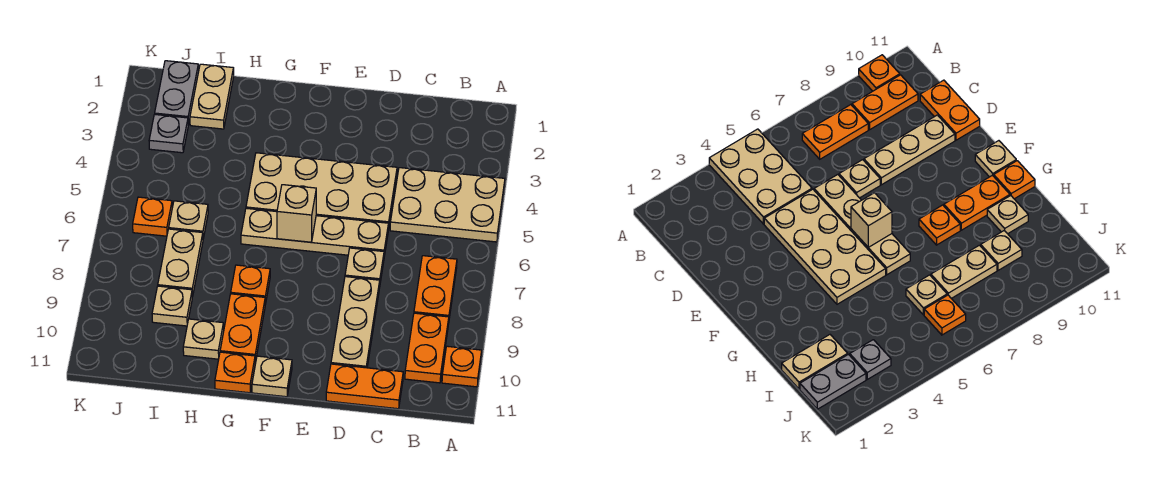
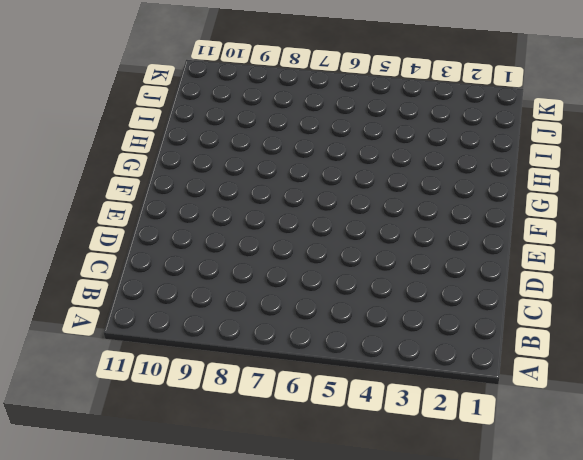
none -> tan 2x3 plate [390,168,505,242]
none -> orange 1x1 plate [442,346,482,387]
none -> orange 1x2 plate [414,256,457,318]

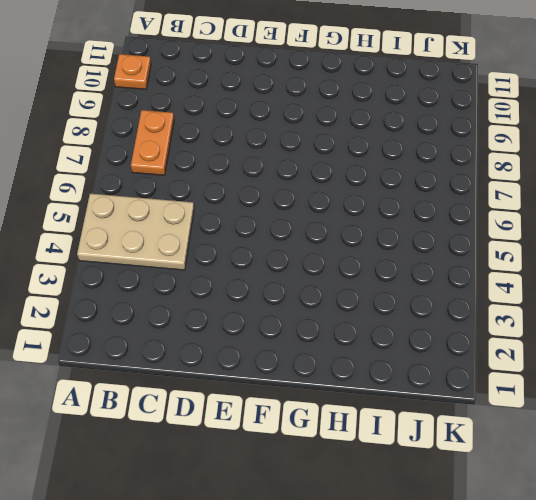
none -> orange 1x2 plate [405,313,449,383]
none -> orange 1x2 plate [326,364,403,409]
none -> tan 2x4 plate [246,153,397,230]

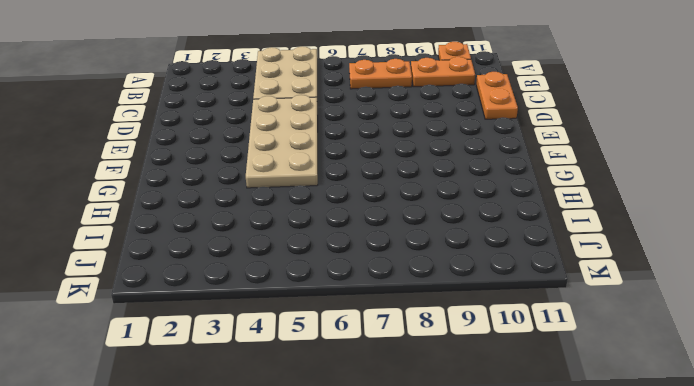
none -> tan 1x4 plate [241,208,388,256]
none -> tan 1x1 plate [345,248,384,282]
none -> tan 1x3 plate [331,277,380,368]

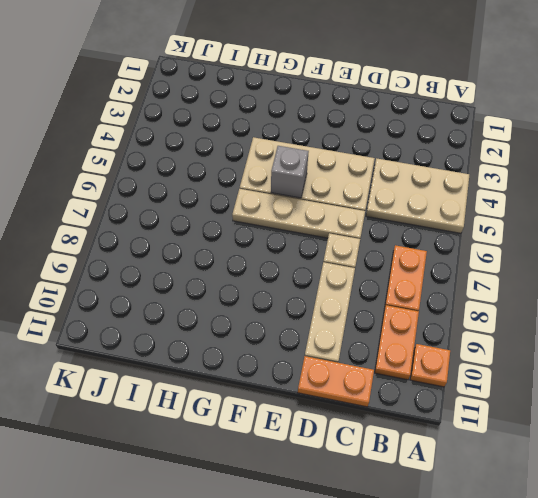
grey 1x1 brick [271,146,309,198] -> none
none -> tan 1x1 plate [252,356,292,397]
none -> orange 1x1 plate [231,265,270,304]
none -> orange 1x2 plate [220,294,265,362]

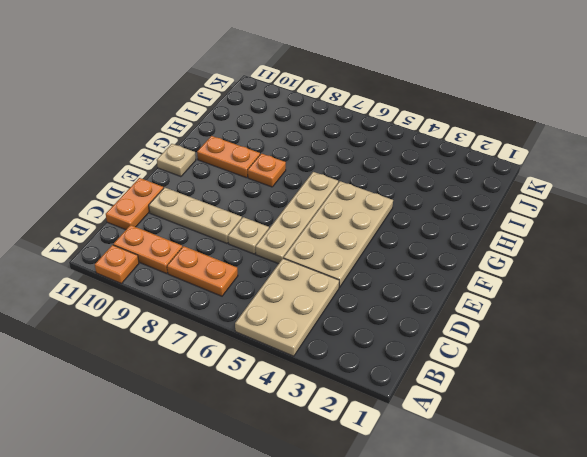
none -> orange 1x1 plate [215,352,255,393]
none -> tan 1x1 plate [183,319,224,359]
none -> tan 1x2 plate [190,64,234,129]

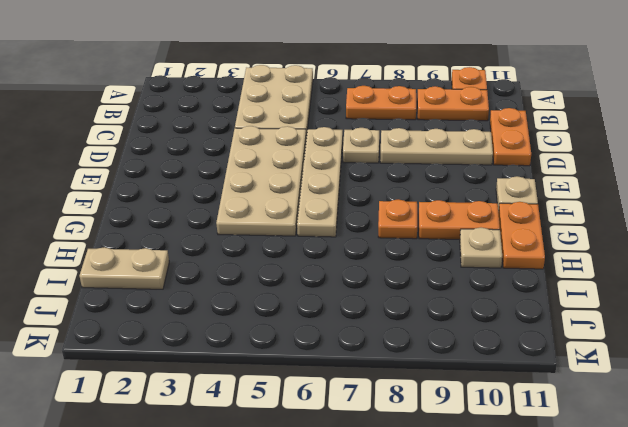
orange 1x2 plate [498,202,545,269] -> orange 1x1 plate [215,352,255,393]
none -> tan 1x1 plate [169,201,208,238]
none -> tan 1x2 plate [158,229,203,297]
none -> tan 1x1 plate [152,286,192,326]

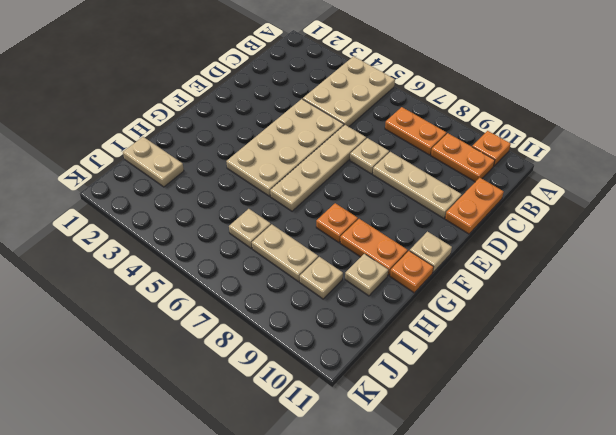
none -> grey 1x2 plate [155,61,199,125]
none -> grey 1x1 plate [149,114,188,153]
none -> orange 1x1 plate [133,197,172,236]

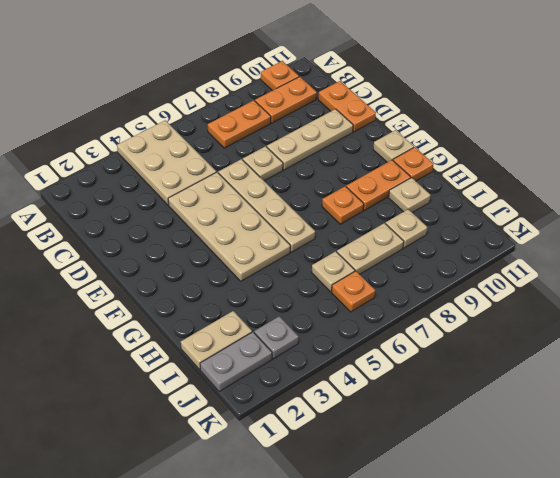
none -> tan 1x1 brick [277,185,316,242]

